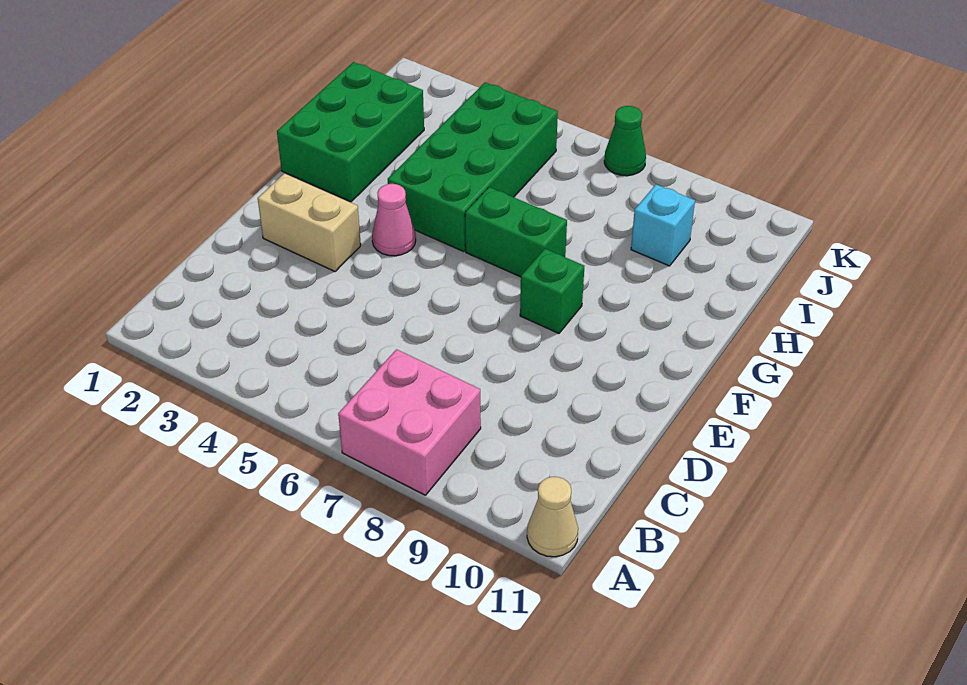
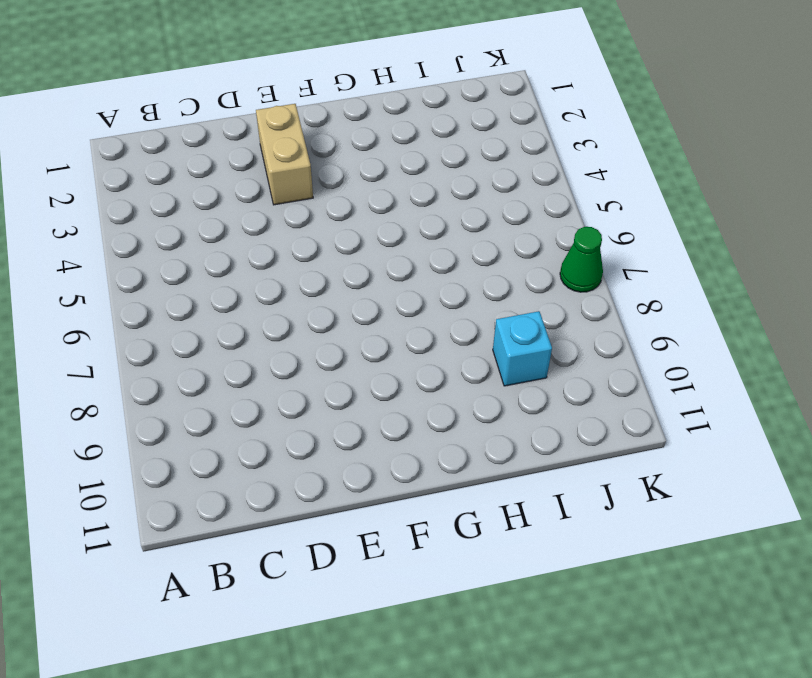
none -> pink 2x2 brick [338,349,481,495]
none -> tan 1x1 cone [527,477,578,557]

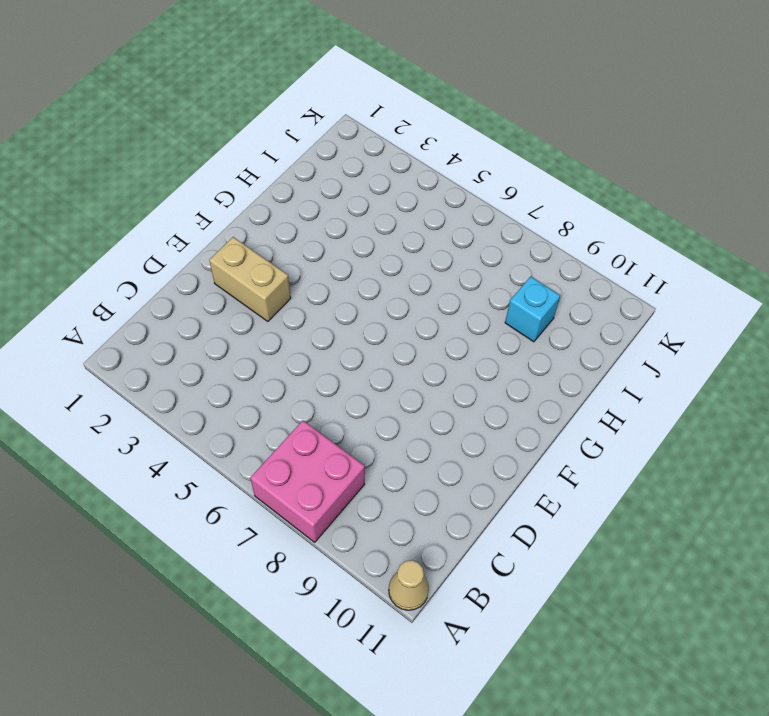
none -> pink 1x1 cone [372,184,416,256]
none -> green 1x1 brick [520,249,584,333]

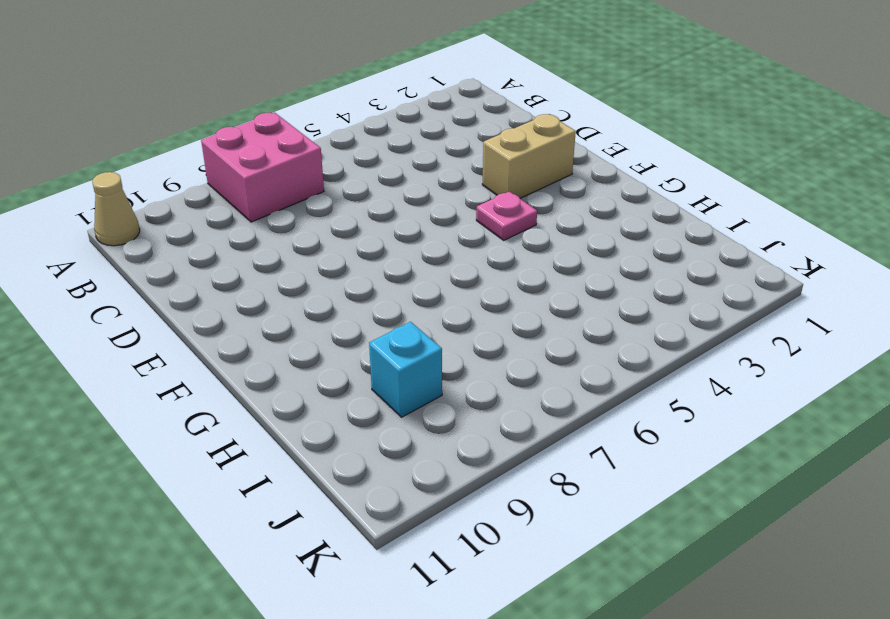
pink 1x1 plate [476,191,537,240] -> pink 1x1 cone [372,184,416,256]
none -> green 1x1 brick [520,249,584,333]
none -> green 2x3 brick [277,62,424,202]

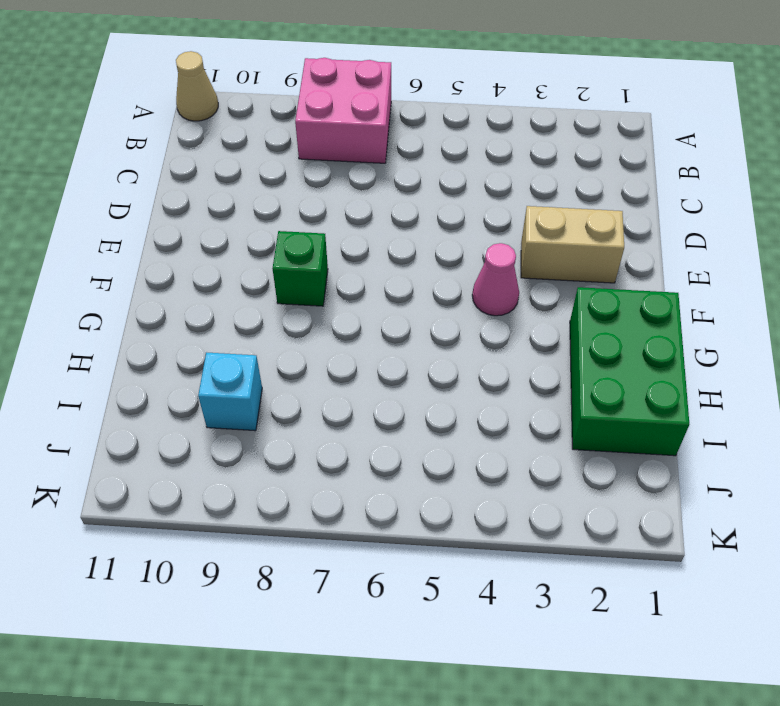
none -> green 2x4 brick [388,83,558,251]
none -> green 1x2 brick [465,187,567,277]

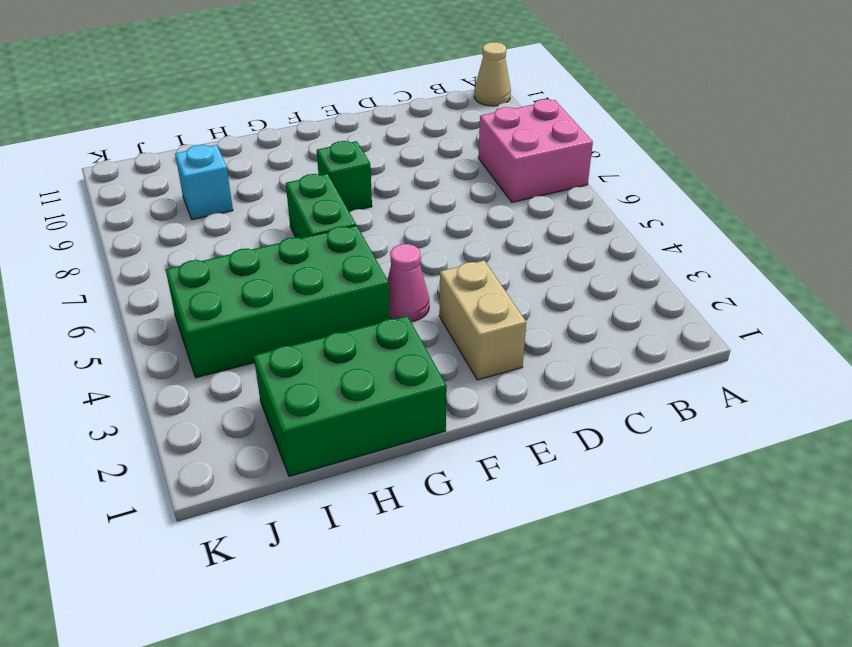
none -> green 1x1 cone [604,106,646,176]

